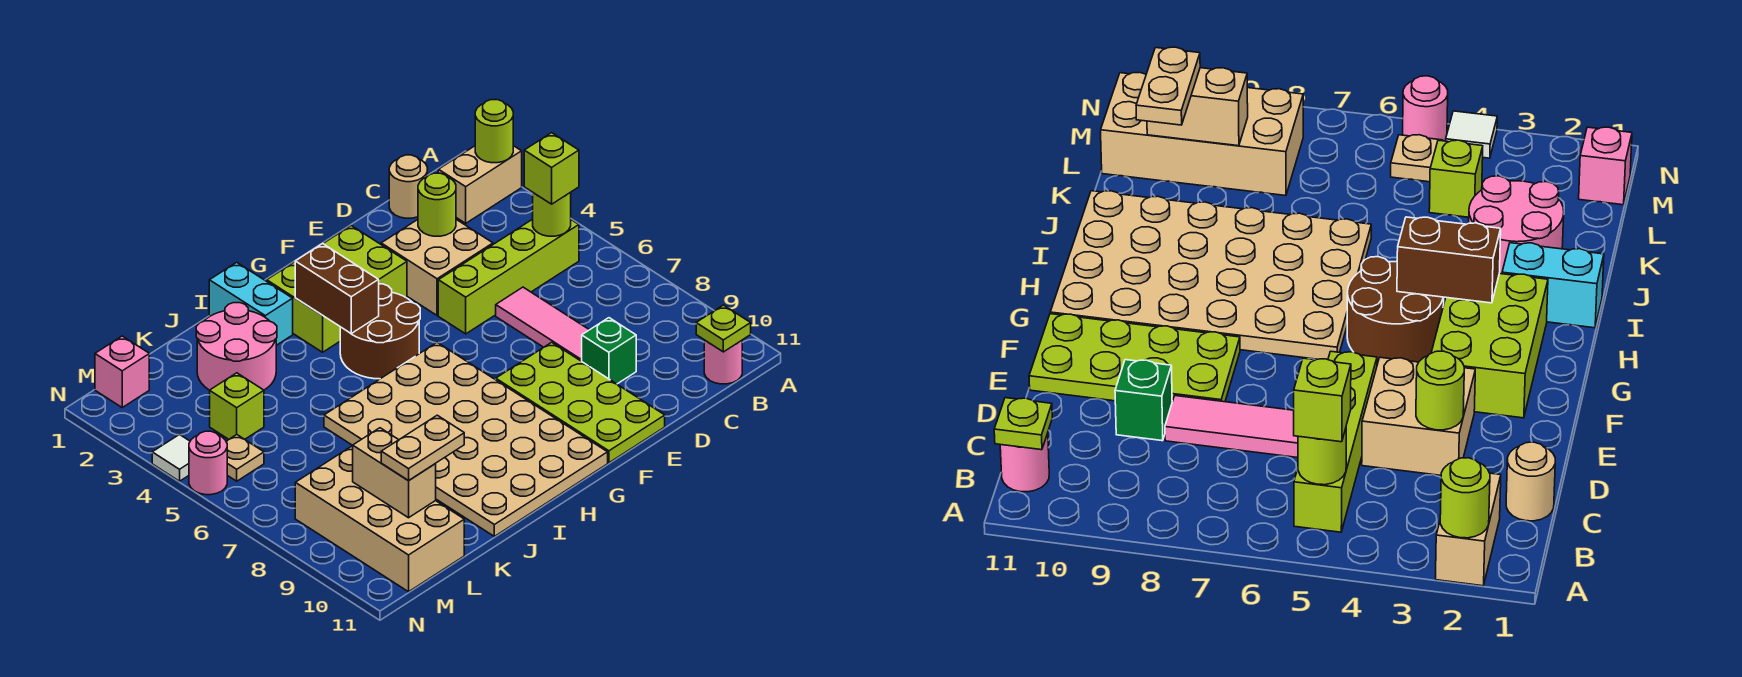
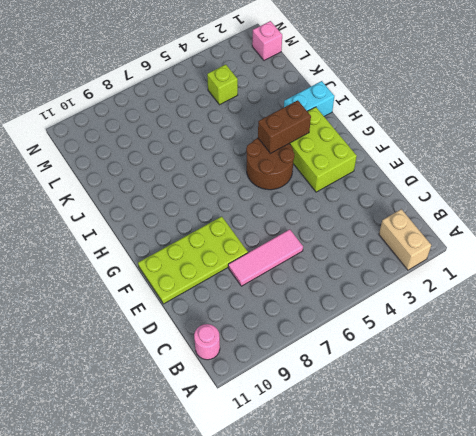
none -> lime 1x4 brick [438,219,579,334]
none -> tan 1x1 round brick [389,155,427,218]
none -> tan 2x2 brick [381,219,493,315]

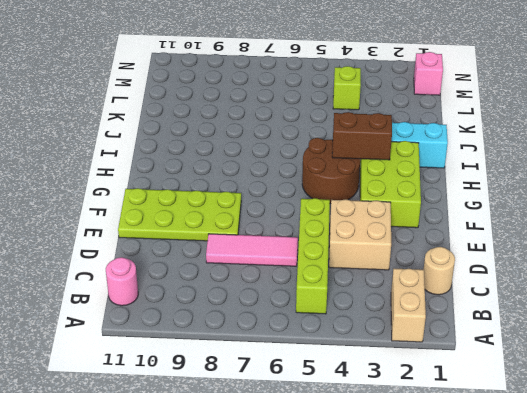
none -> green 1x1 brick [582,318,636,384]
none -> tan 4x6 plate [324,343,608,536]
none -> pink 2x2 round brick [196,303,277,390]

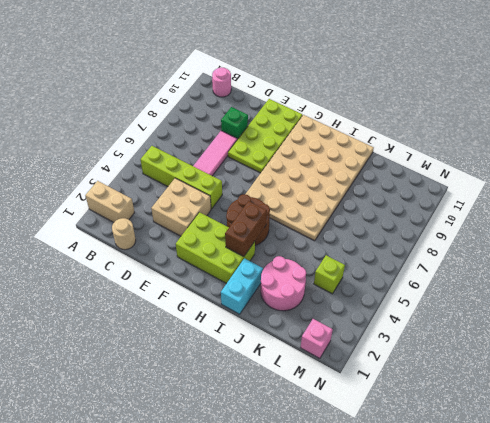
none -> tan 2x4 brick [295,447,464,592]
none -> tan 1x1 plate [226,435,264,481]
none -> white 1x1 tile [152,435,190,481]

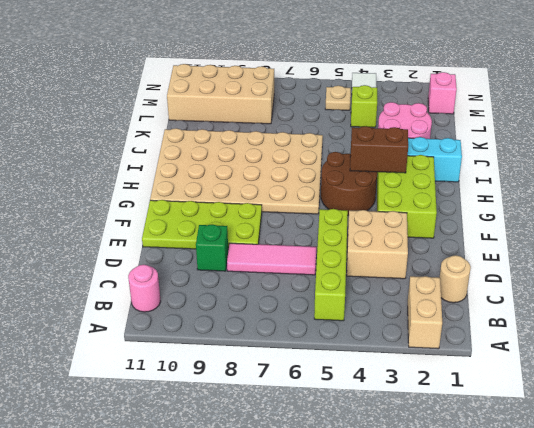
none -> pink 1x1 round brick [189,431,227,495]
none -> lime 1x1 round brick [475,100,513,163]
none -> lime 1x1 round brick [533,192,571,236]

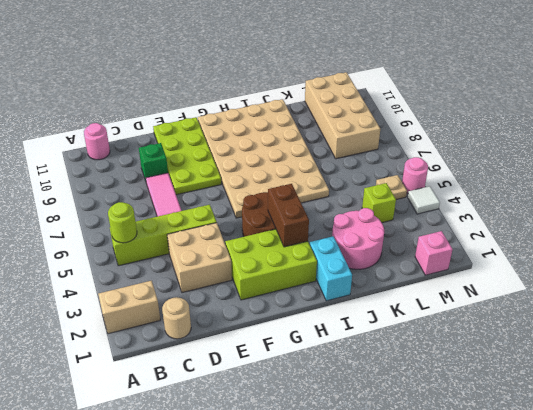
none -> lime 1x1 round brick [475,100,513,163]
none -> lime 1x1 plate [696,305,751,352]
none -> lime 1x1 round brick [418,173,456,236]

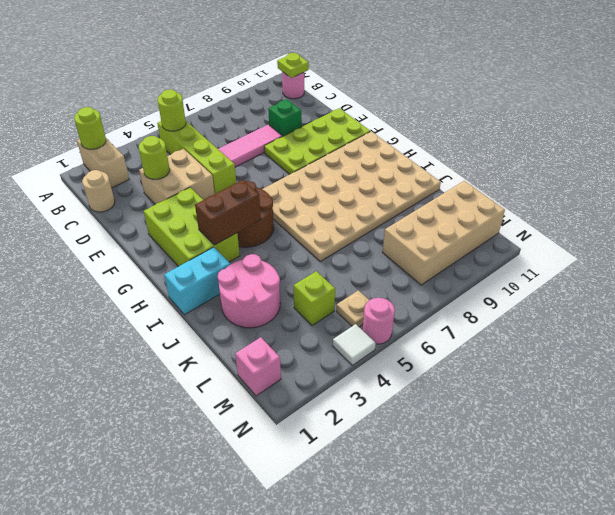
none -> tan 1x2 brick [353,428,436,518]
none -> lime 1x1 brick [524,133,579,204]
none -> tan 1x2 plate [381,415,464,481]

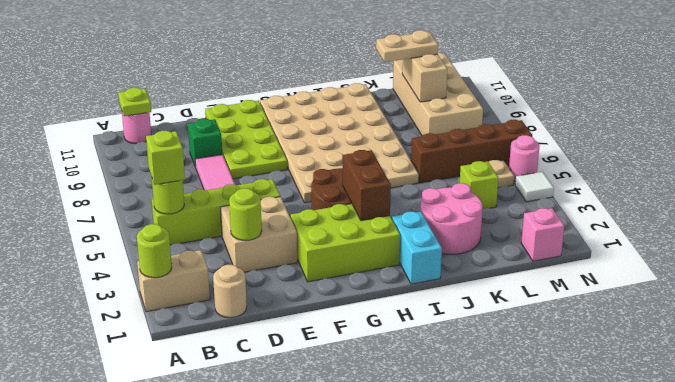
brown 1x4 brick [411,120,532,183] -> none

